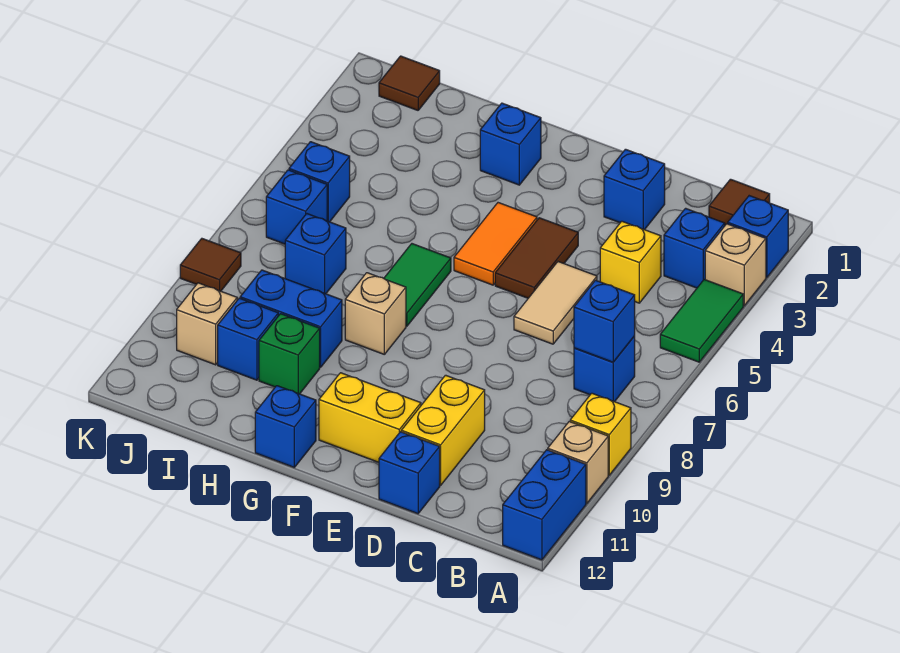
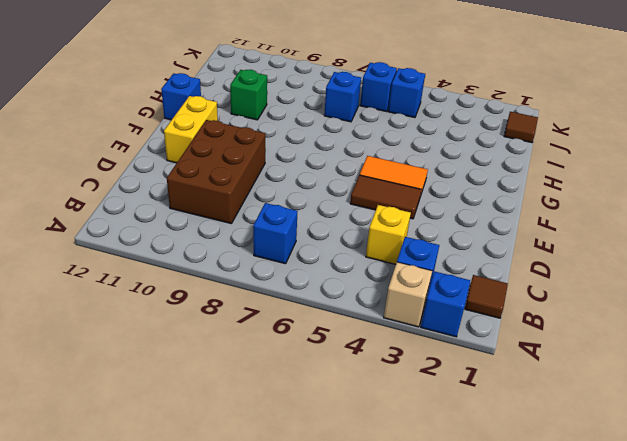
brown 2x3 brick [167,120,266,224] -> yellow 1x2 brick [401,375,485,485]
none -> green 1x2 tile [660,279,743,362]
none -> yellow 1x1 brick [570,393,631,475]
none -> tan 1x1 brick [548,422,608,503]
none -> blue 1x2 brick [503,450,586,560]

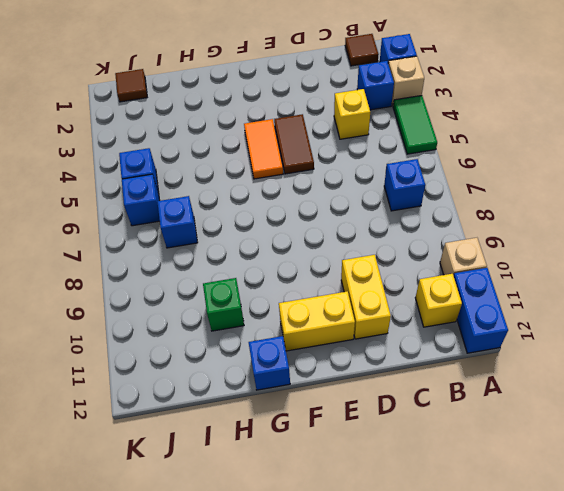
yellow 1x1 brick [415,274,462,327] -> yellow 1x1 brick moved to [570,393,631,475]
none -> blue 1x1 brick [604,149,665,230]
none -> tan 1x2 tile [514,262,597,344]
none -> blue 1x1 brick [379,432,440,514]
none -> blue 1x1 brick [480,103,541,185]

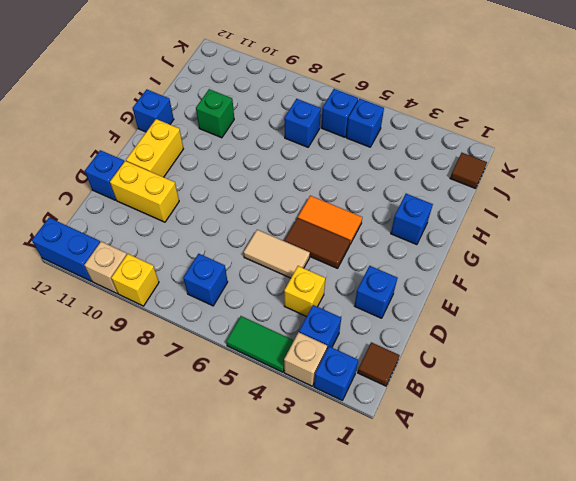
none -> green 1x2 tile [384,244,451,326]
none -> tan 1x1 brick [345,273,406,354]
none -> blue 1x2 brick [240,270,342,367]
none -> blue 1x1 brick [218,298,278,380]

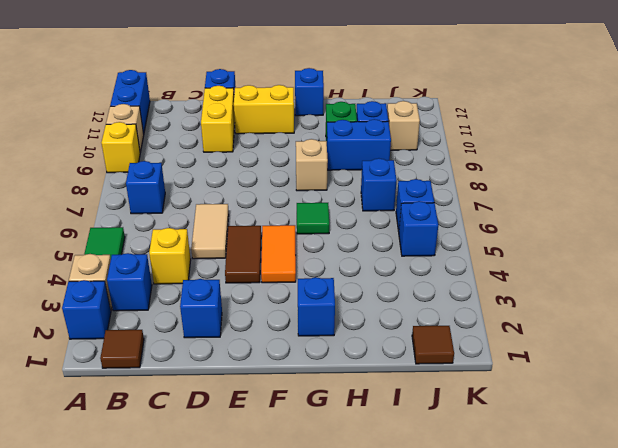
green 1x1 tile [297,203,329,234] -> green 1x2 tile [384,244,451,326]
none -> brown 1x1 tile [180,239,241,291]
none -> blue 1x1 brick [574,280,635,362]

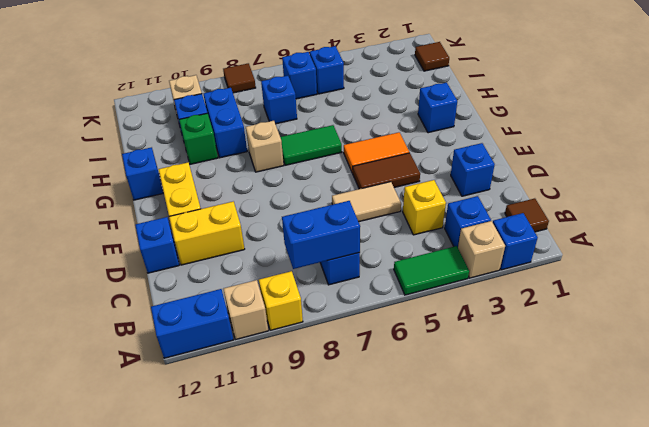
blue 1x2 brick [282,201,360,269] -> blue 1x1 brick [574,280,635,362]

